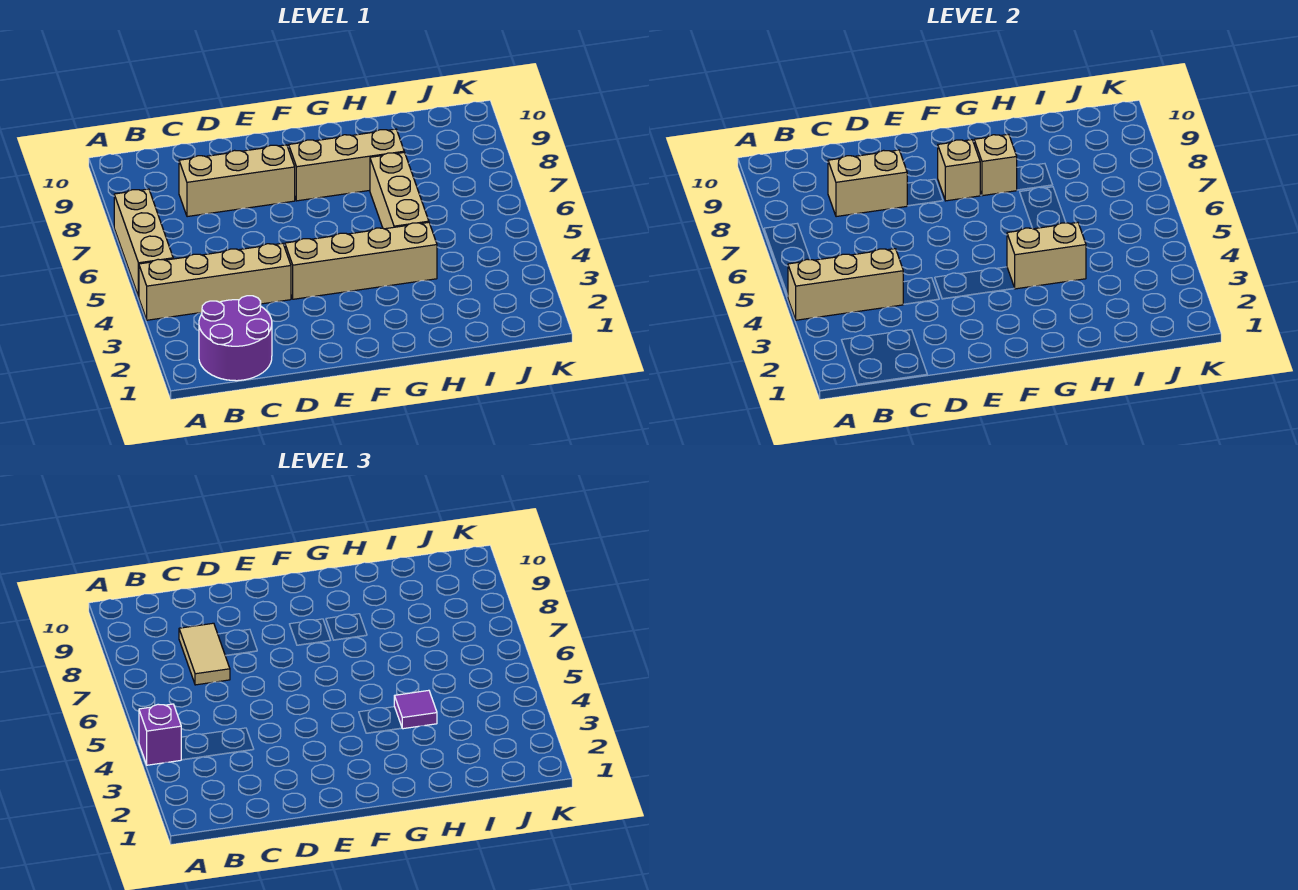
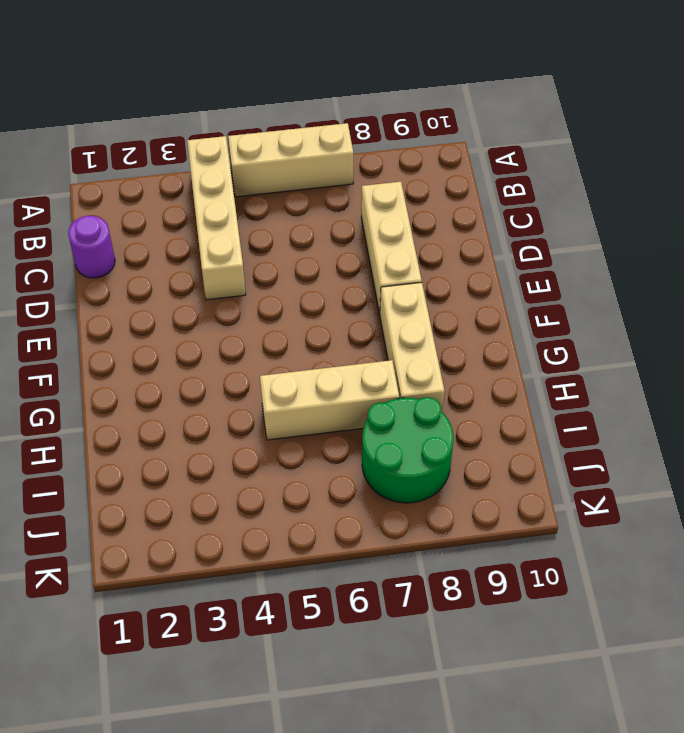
purple 1x1 round brick [68,216,115,278] -> purple 2x2 round brick [199,296,272,381]
green 2x2 round brick [362,397,454,503] -> none
none -> tan 1x4 brick [285,222,437,299]
none -> tan 1x3 brick [788,249,903,320]
none -> tan 1x2 brick [828,150,907,217]

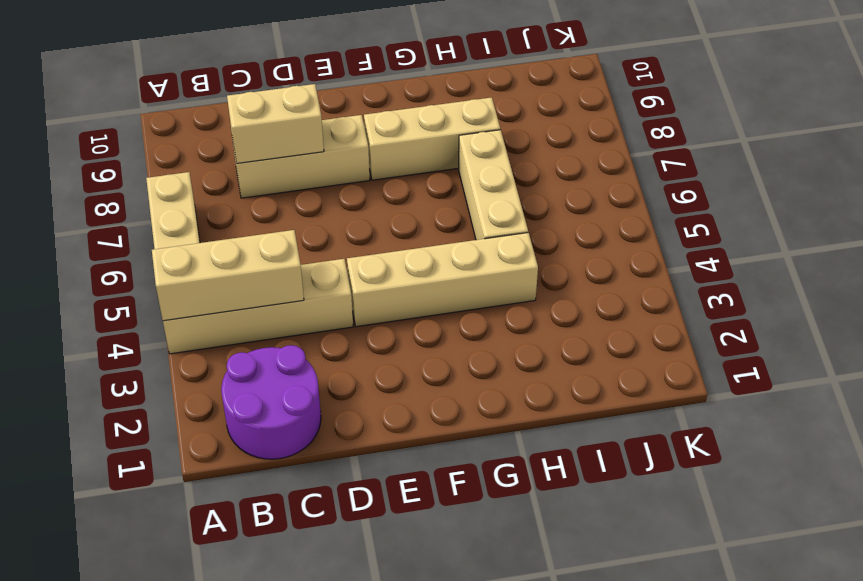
none -> tan 1x1 brick [938,140,980,201]
none -> tan 1x2 brick [1007,222,1086,289]
none -> tan 1x1 brick [974,134,1017,196]

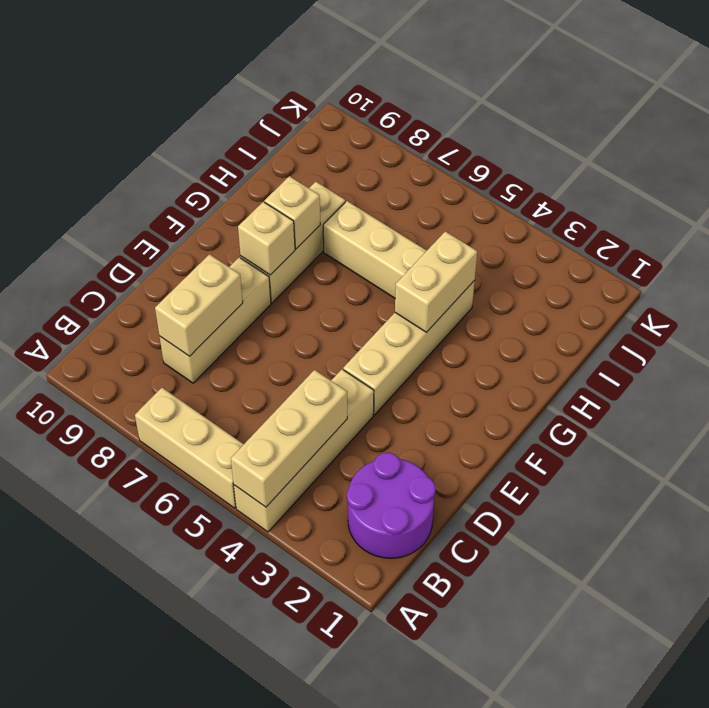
none -> purple 1x1 brick [139,704,181,765]
none -> tan 1x2 tile [179,623,230,685]
none -> purple 1x1 tile [394,690,437,729]

